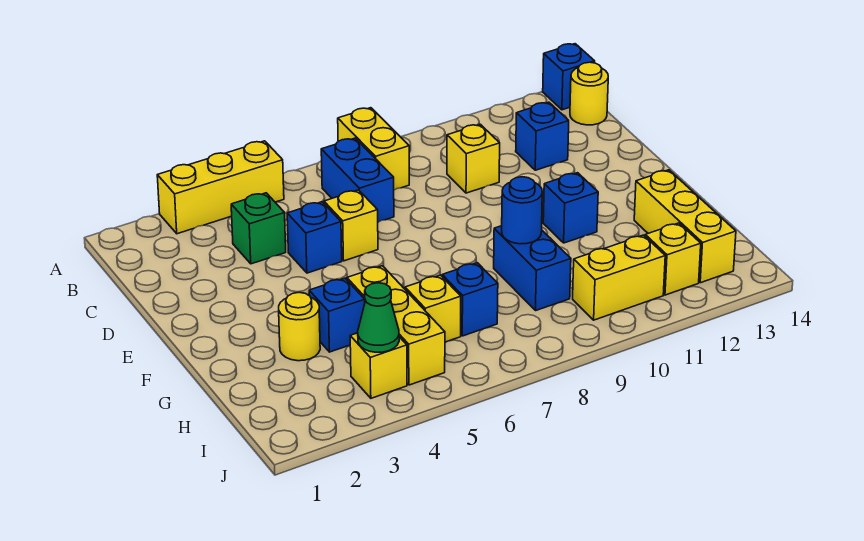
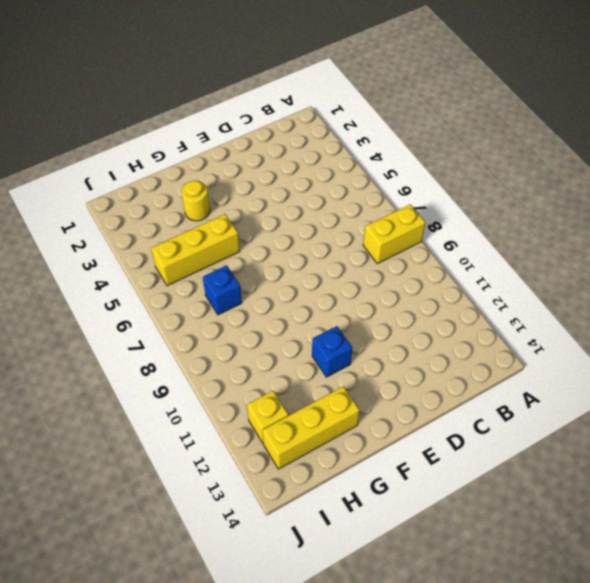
none -> yellow 1x3 brick [157,141,284,234]
none -> blue 1x1 brick [543,44,595,110]
none -> blue 1x2 brick [321,138,394,222]

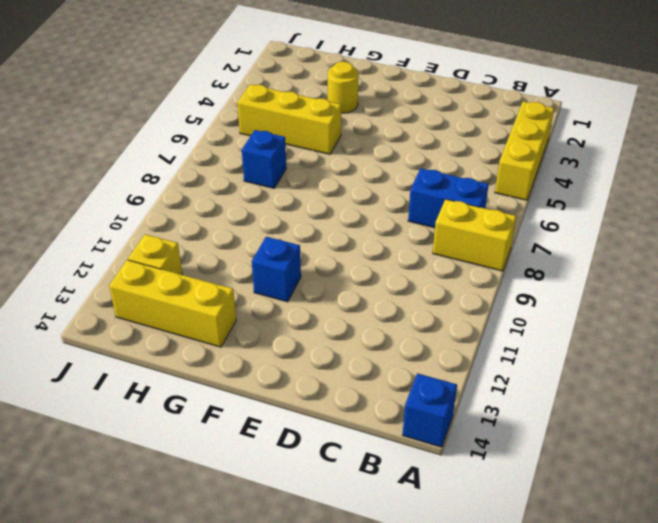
none -> yellow 1x1 round brick [570,62,608,125]
none -> green 1x1 brick [231,193,286,264]
none -> yellow 1x1 brick [447,124,500,193]

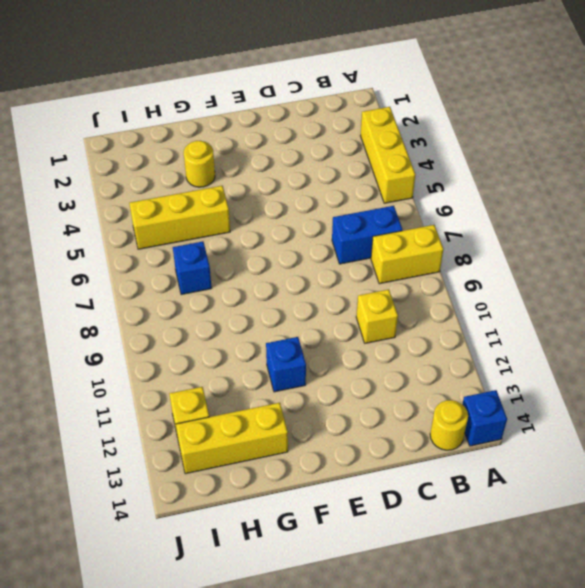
none -> green 1x1 brick [231,193,286,264]
none -> blue 1x1 brick [516,102,569,170]
none -> blue 1x1 brick [287,202,342,273]

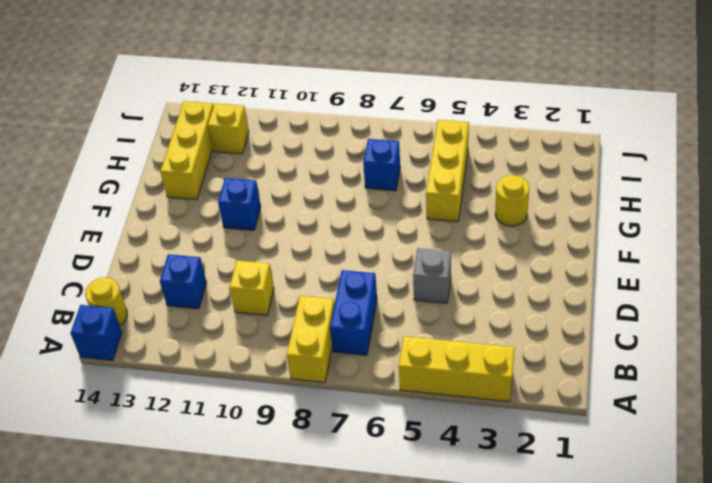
grey 1x1 brick [413,248,451,303] -> blue 1x1 brick [287,202,342,273]
none -> green 1x1 brick [231,193,286,264]
none -> yellow 1x1 brick [324,190,378,261]
none -> blue 1x1 brick [309,278,365,352]

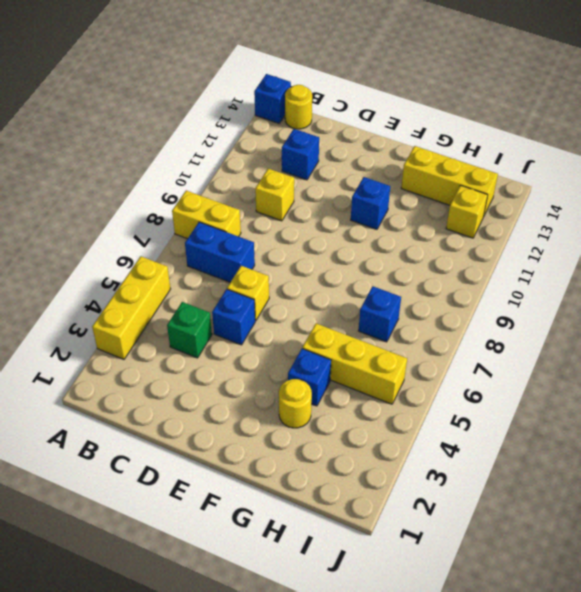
none -> blue 1x2 brick [494,226,571,311]
none -> yellow 1x1 brick [405,275,461,342]
none -> yellow 1x1 brick [350,333,407,398]

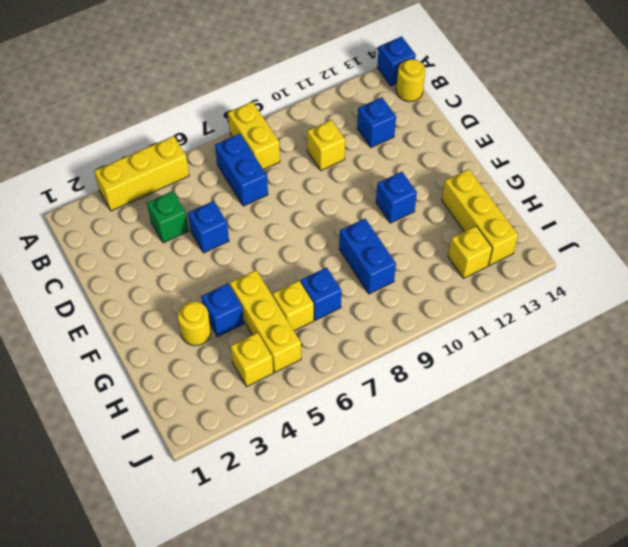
none -> yellow 1x1 brick [324,190,378,261]
none -> yellow 1x2 brick [573,235,665,320]
none -> blue 1x1 round brick [502,177,542,244]

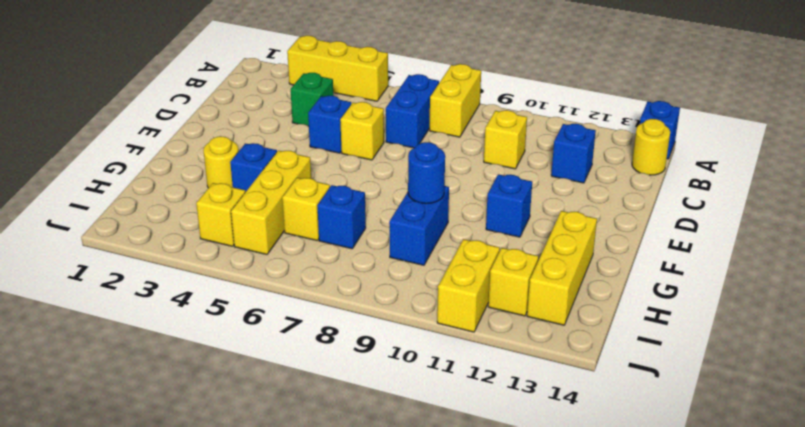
yellow 1x2 brick [437,239,500,332] -> yellow 1x2 brick turned to [573,235,665,320]
none -> green 1x1 cone [358,283,399,352]

